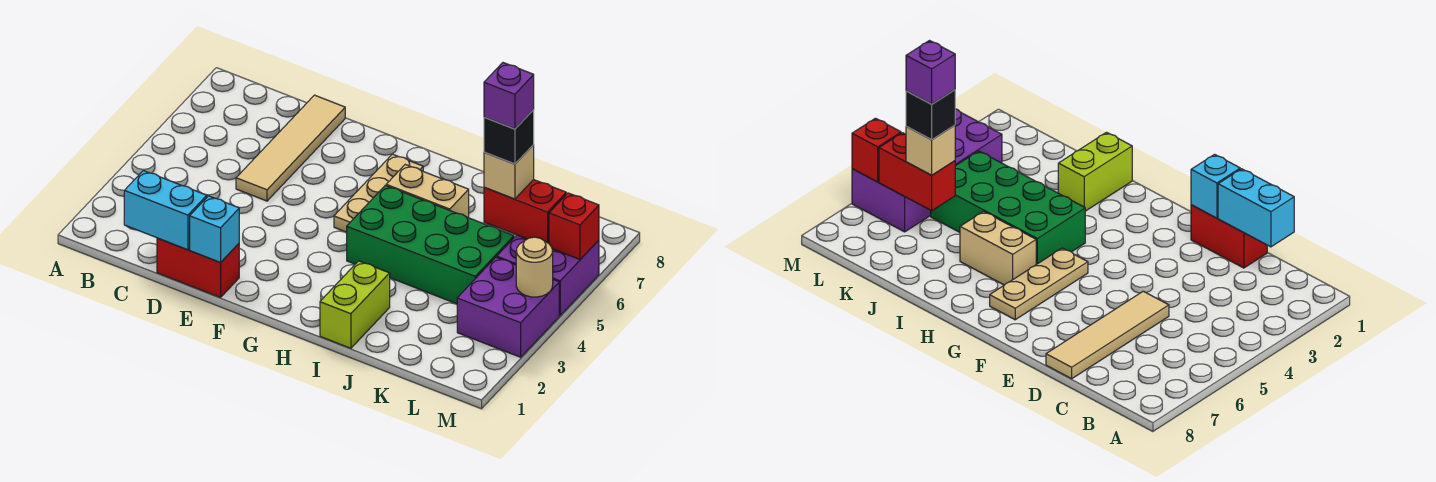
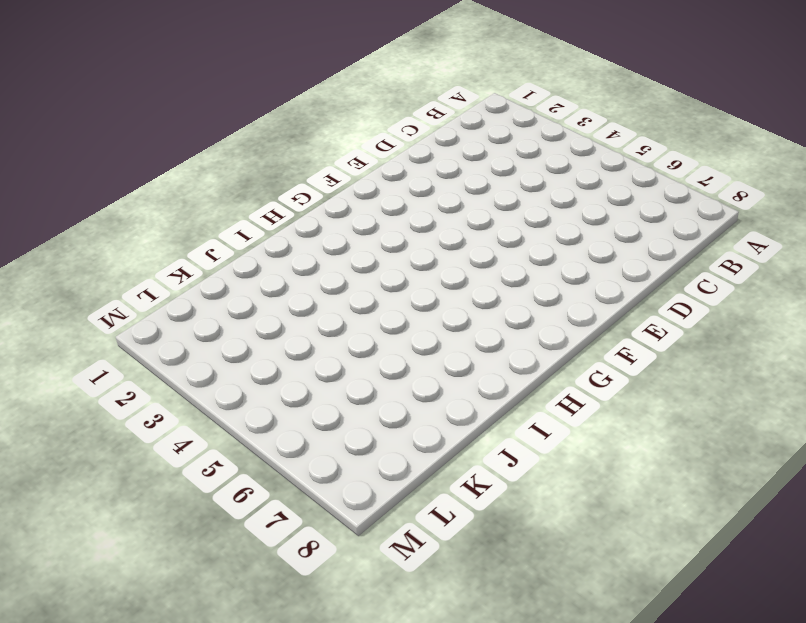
none -> red 1x2 brick [157,238,239,297]
none -> tan 1x4 tile [236,95,345,201]
none -> tan 1x3 plate [334,154,423,232]

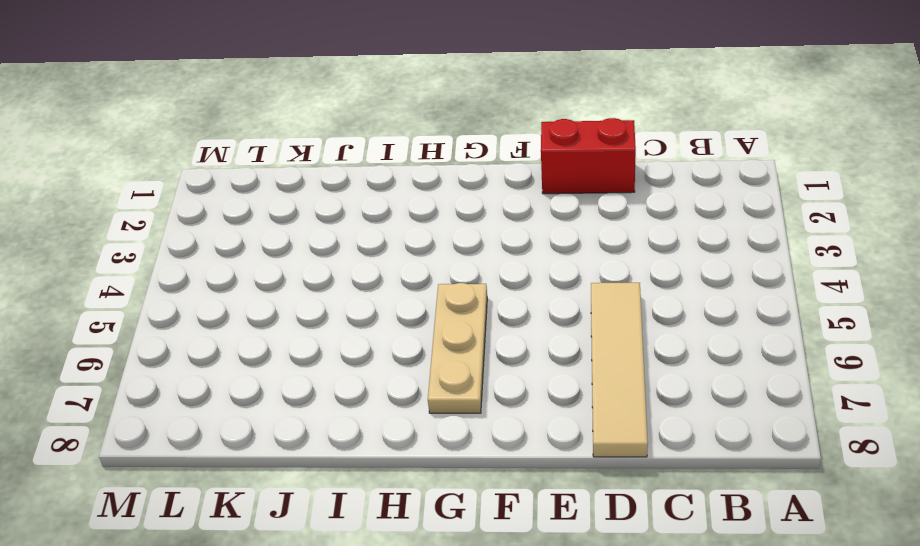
none -> green 2x4 brick [347,185,514,304]
none -> tan 1x2 brick [386,165,469,218]
none -> lime 1x2 brick [320,261,390,348]

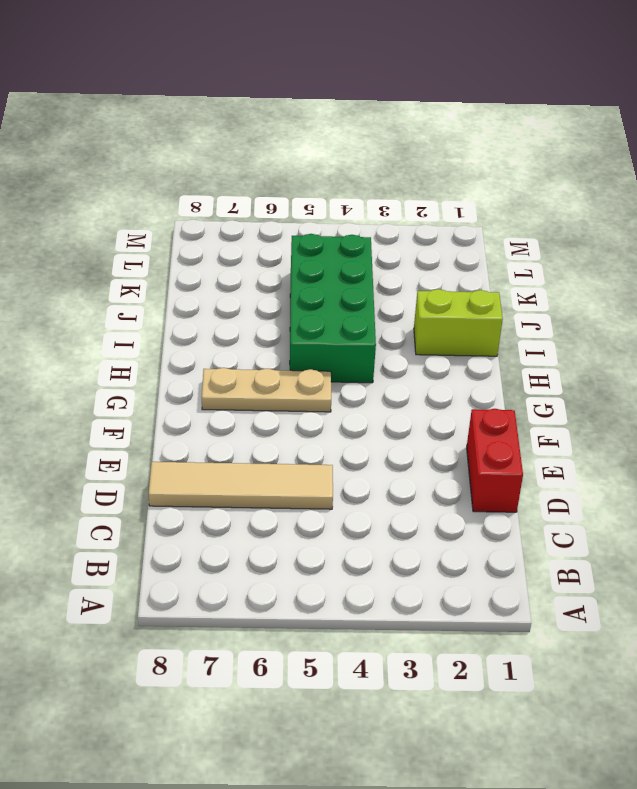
none -> tan 1x2 brick [386,165,469,218]
none -> purple 2x2 brick [457,257,559,357]
none -> purple 2x2 brick [497,235,599,315]

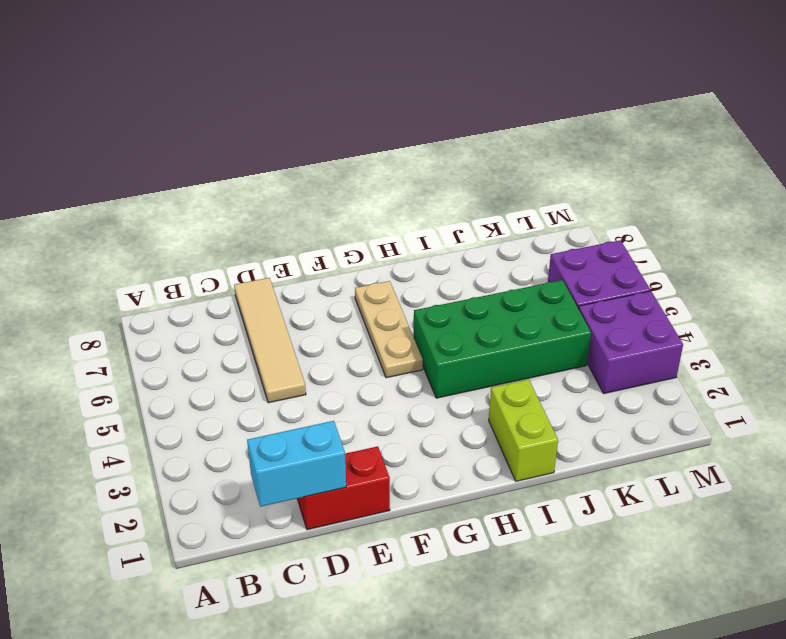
none -> tan 1x2 brick [386,165,469,218]
none -> cyan 1x1 brick [190,196,239,263]
none -> red 1x2 brick [484,180,566,243]

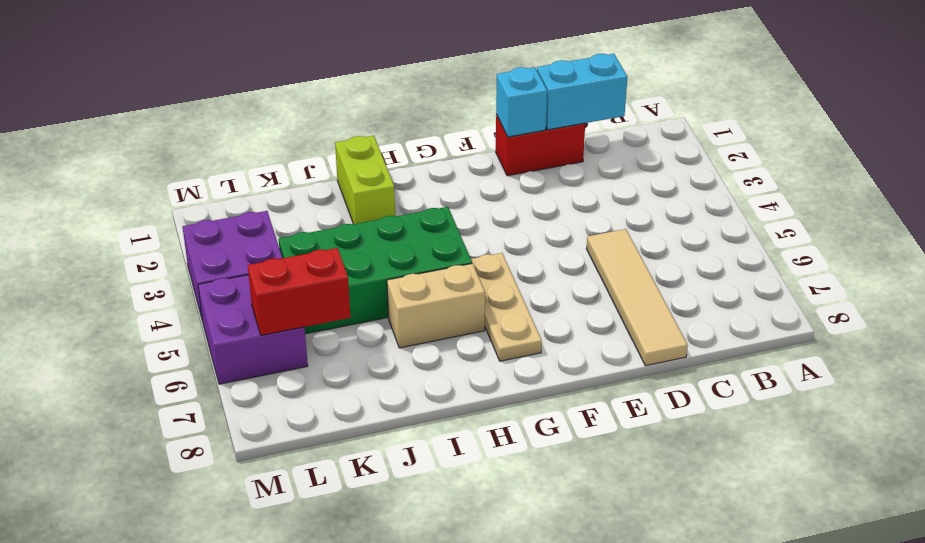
none -> tan 1x1 round brick [516,237,553,297]
none -> red 1x1 brick [549,193,599,259]
none -> tan 1x1 brick [484,145,534,199]

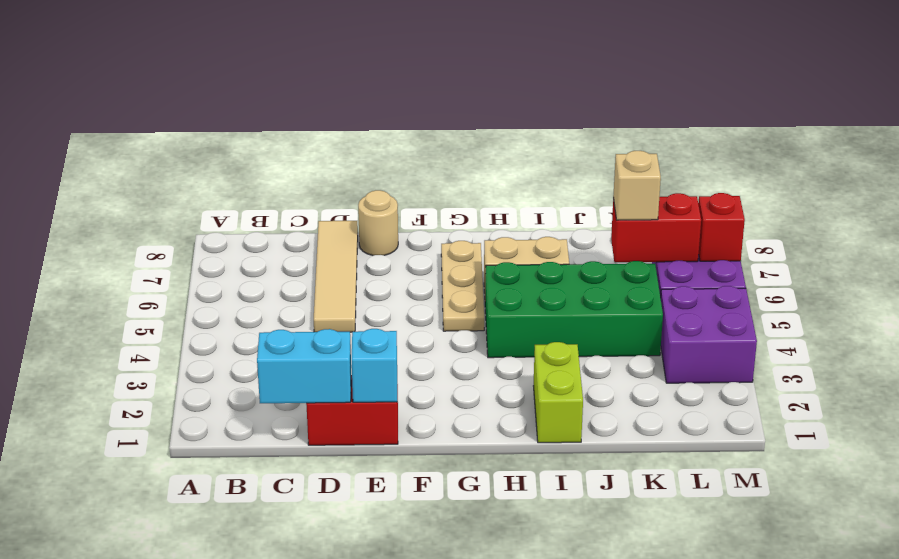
tan 1x1 round brick [358,190,398,256] -> tan 1x1 round brick moved to [516,237,553,297]
none -> black 1x1 brick [484,110,534,164]
none -> purple 1x1 brick [484,63,534,129]

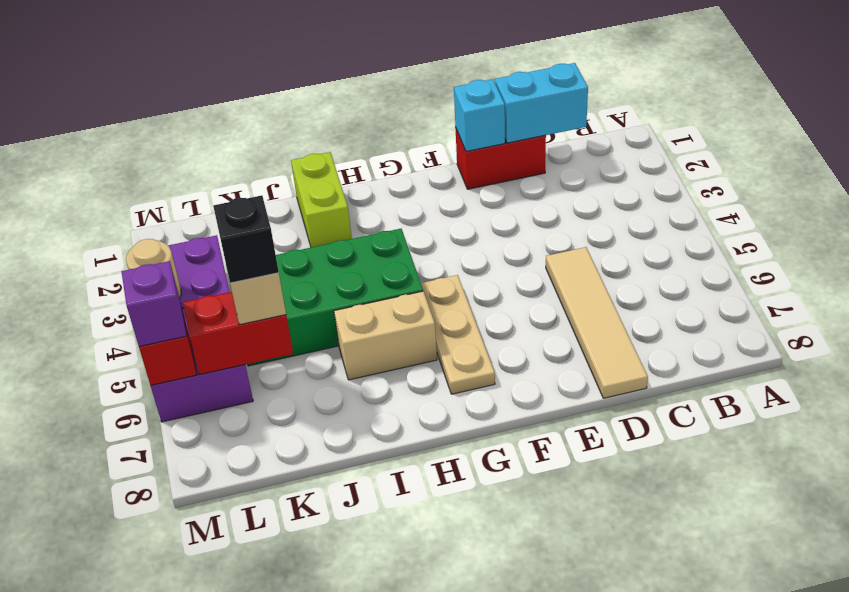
purple 1x1 brick [122,261,187,346] -> purple 1x1 brick moved to [484,63,534,129]

